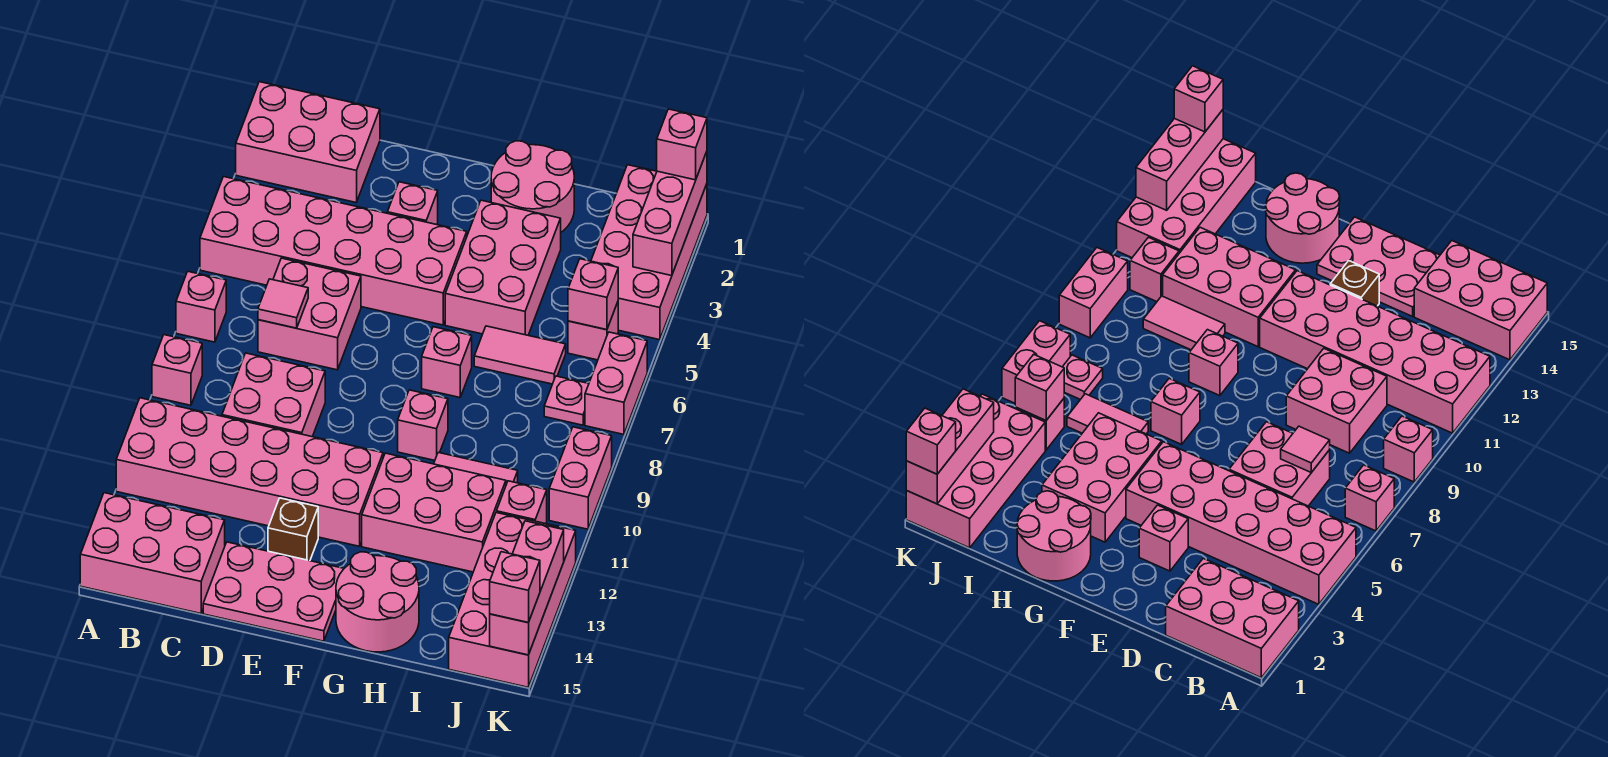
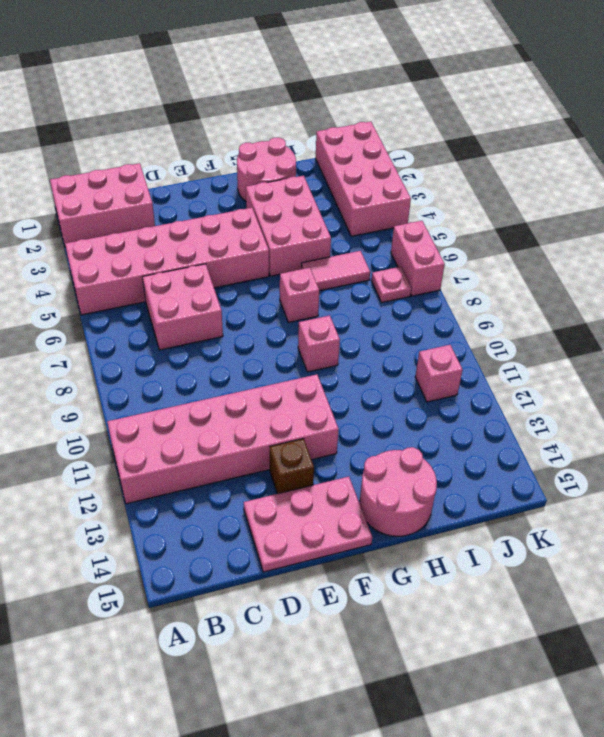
none -> pink 1x1 brick [176,272,226,342]
none -> pink 1x1 brick [152,335,202,405]
none -> pink 2x3 brick [80,493,225,614]
none -> pink 2x2 brick [222,353,325,437]

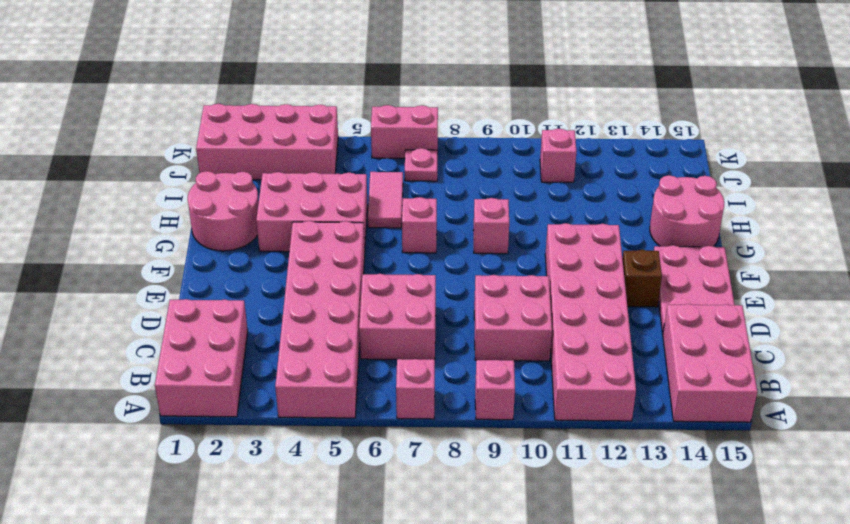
none -> pink 1x1 brick [387,182,438,225]
none -> pink 2x3 brick [362,453,506,572]
none -> pink 1x2 tile [434,453,518,484]
none -> pink 1x1 brick [568,302,618,360]

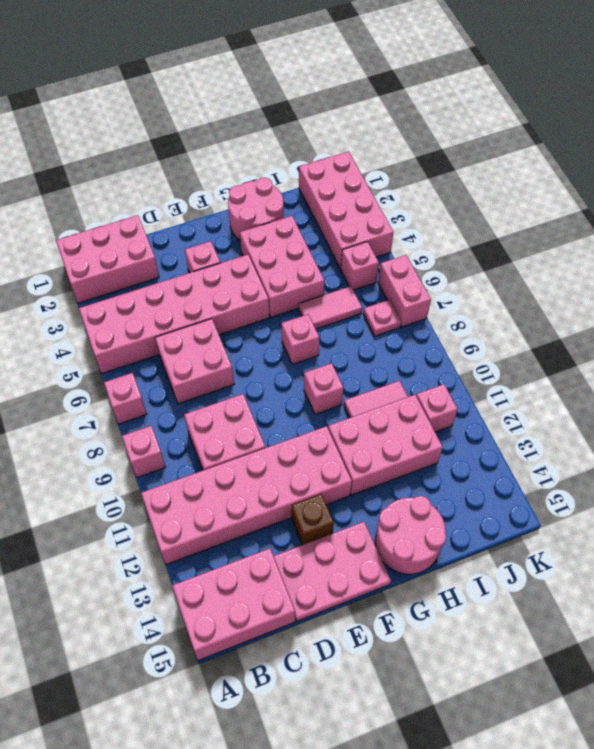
none -> pink 2x4 brick [449,513,576,687]
none -> pink 1x2 brick [549,427,612,529]
none -> pink 1x1 tile [258,279,308,328]
none -> pink 1x1 brick [568,259,618,330]

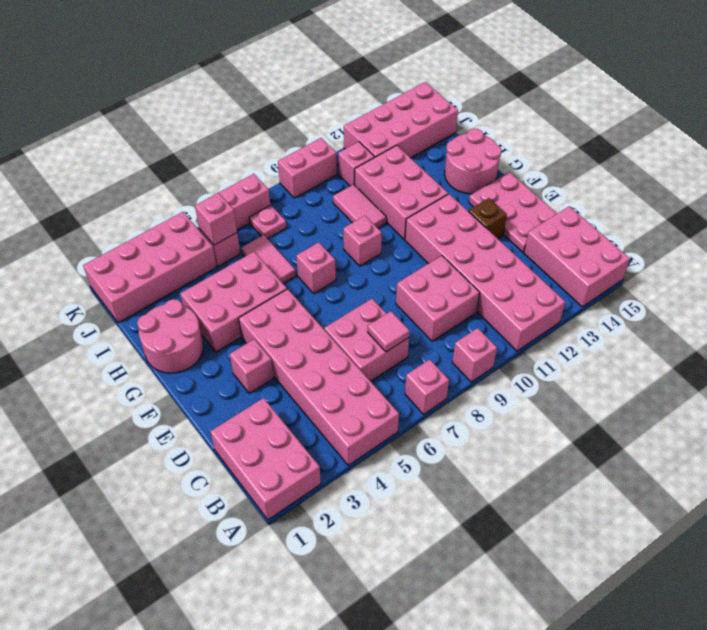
none -> pink 1x3 brick [633,152,707,276]
none -> pink 1x3 brick [490,521,564,655]
none -> pink 1x1 brick [657,109,707,180]
none -> pink 1x1 brick [490,552,540,623]

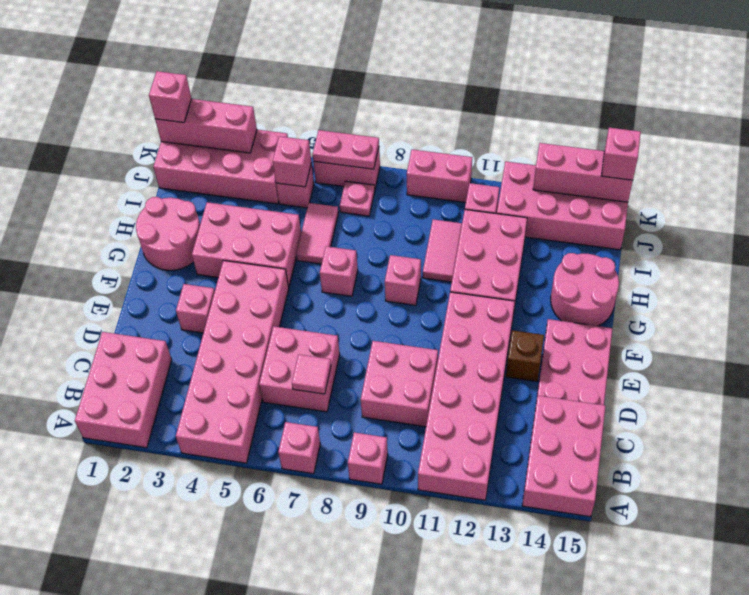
pink 1x2 plate [313,130,379,169] -> none

